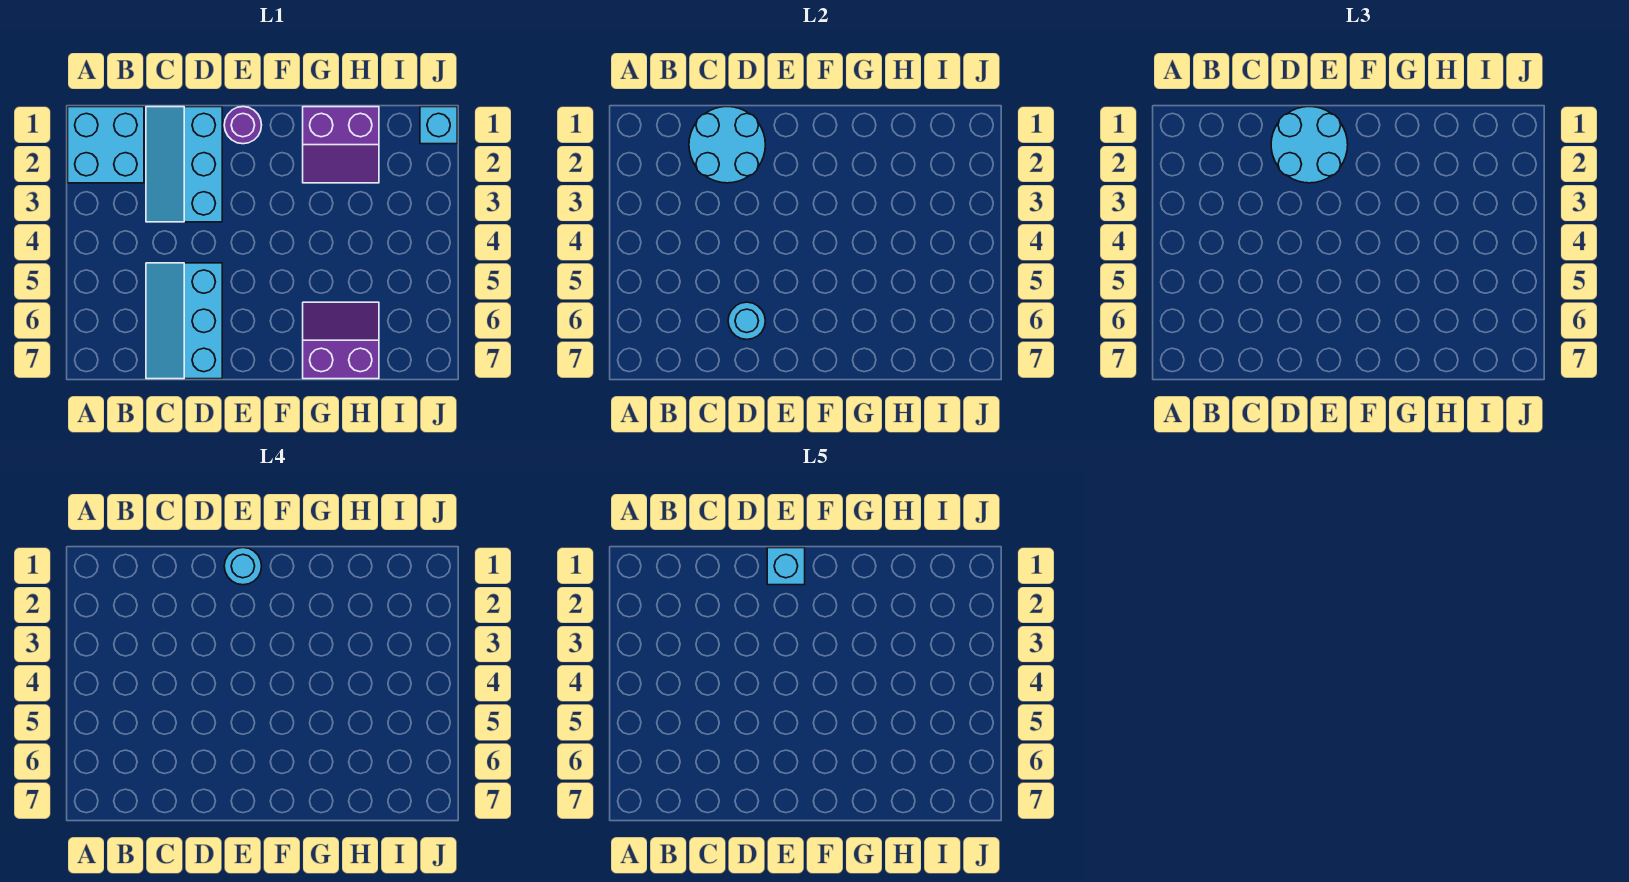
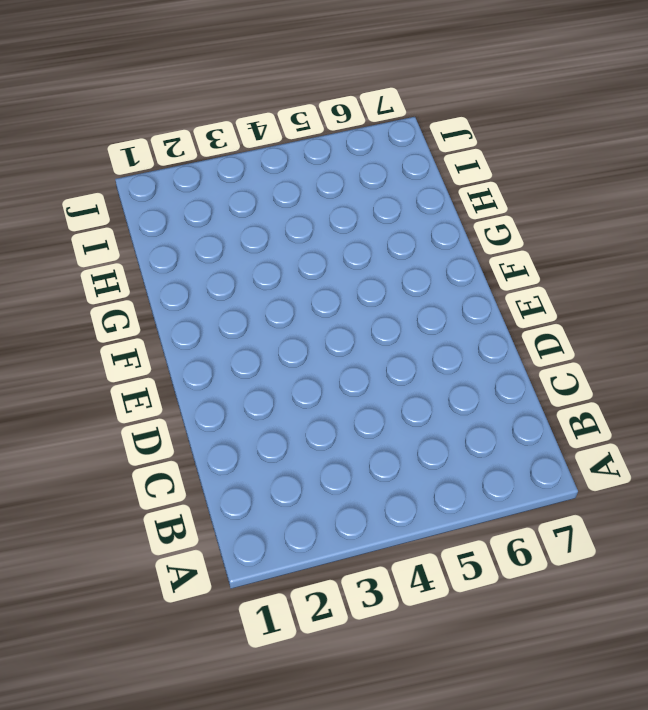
none -> cyan 2x2 brick [68,107,144,183]
none -> cyan 2x3 slope [146,107,222,222]
none -> cyan 2x3 slope [146,263,222,379]

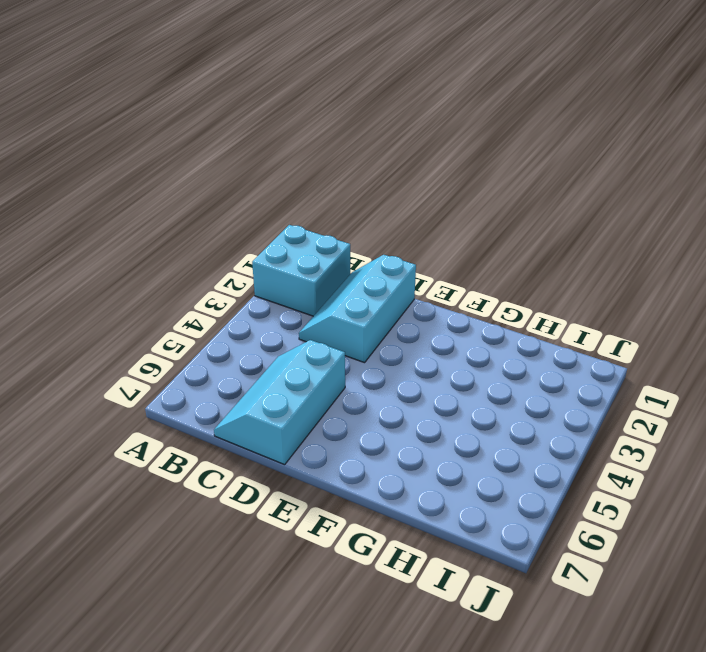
none -> purple 1x1 round brick [224,107,262,144]
none -> purple 2x2 slope [303,107,379,183]
none -> purple 2x2 slope [303,302,379,379]

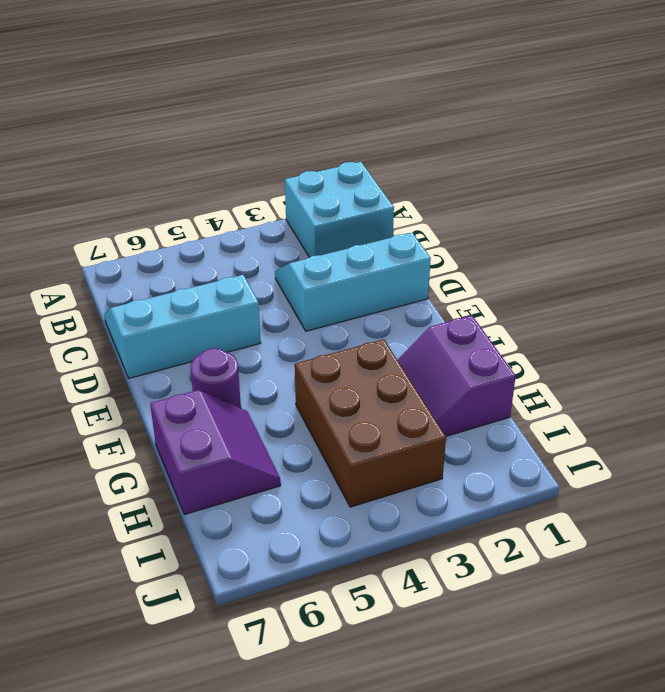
purple 1x1 round brick [190,348,241,408] -> purple 1x1 round brick moved to [224,107,262,144]
brown 2x3 brick [295,339,446,507] -> none
none -> cyan 1x1 brick [420,107,457,144]
none -> cyan 2x2 round brick [689,107,765,183]
none -> cyan 1x1 round brick [728,302,765,339]

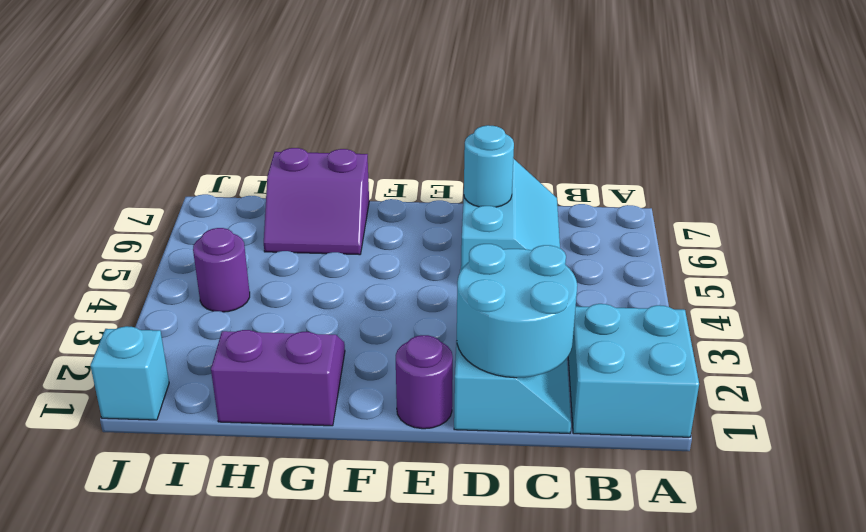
purple 1x1 round brick [193,228,250,312] -> none
none -> cyan 2x2 round brick [1271,107,1348,183]
none -> cyan 1x1 round brick [224,548,262,585]
none -> cyan 1x1 brick [767,548,805,585]

